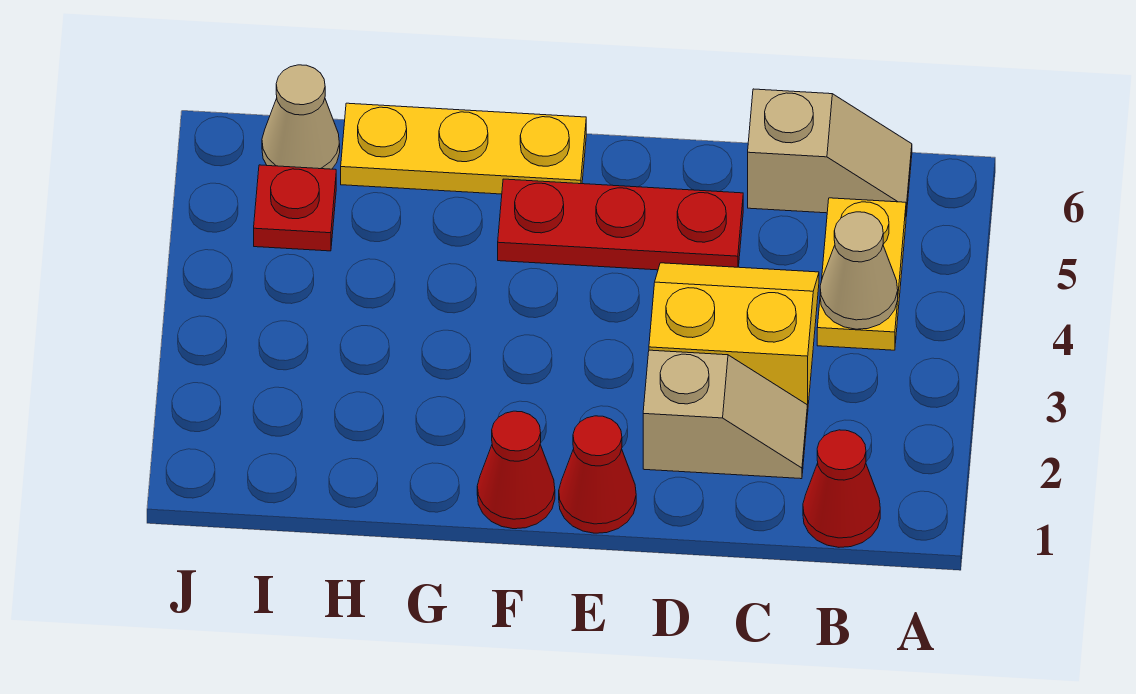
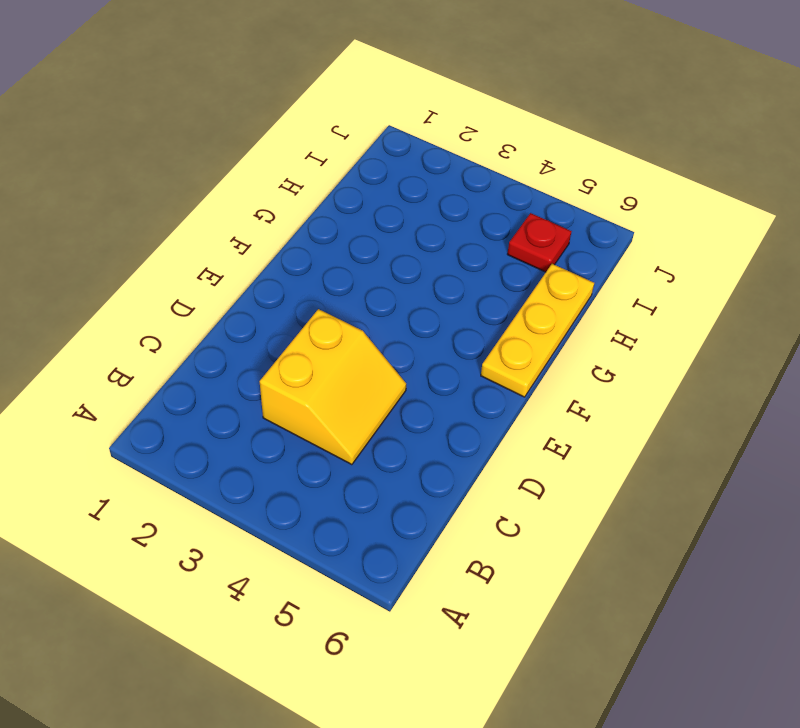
none -> red 1x1 cone [803,430,880,547]
none -> yellow 1x2 plate [817,198,906,350]
none -> tan 1x2 slope [748,89,912,216]

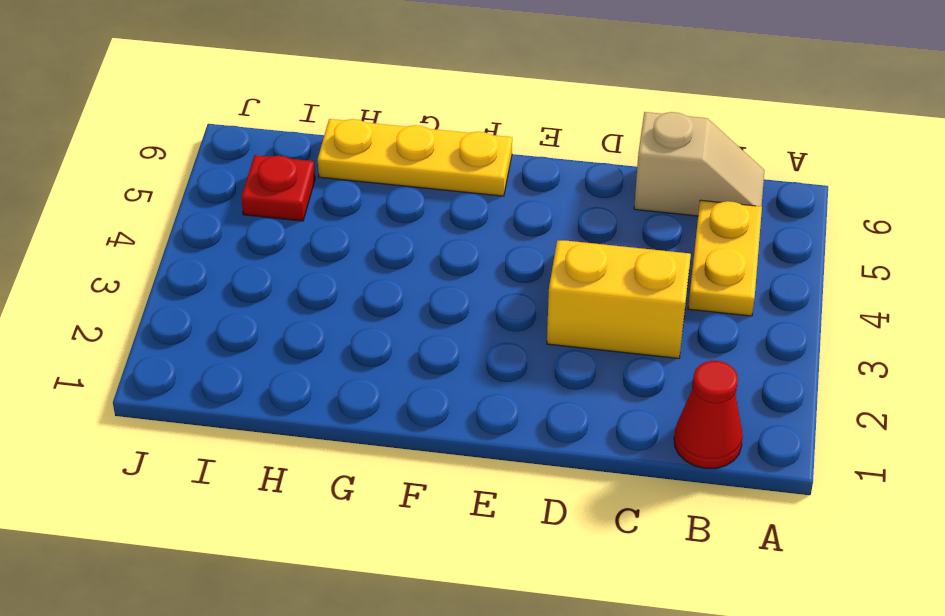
none -> tan 1x2 slope [643,350,808,479]
none -> red 1x3 plate [498,179,743,270]
none -> red 1x1 cone [559,416,636,533]

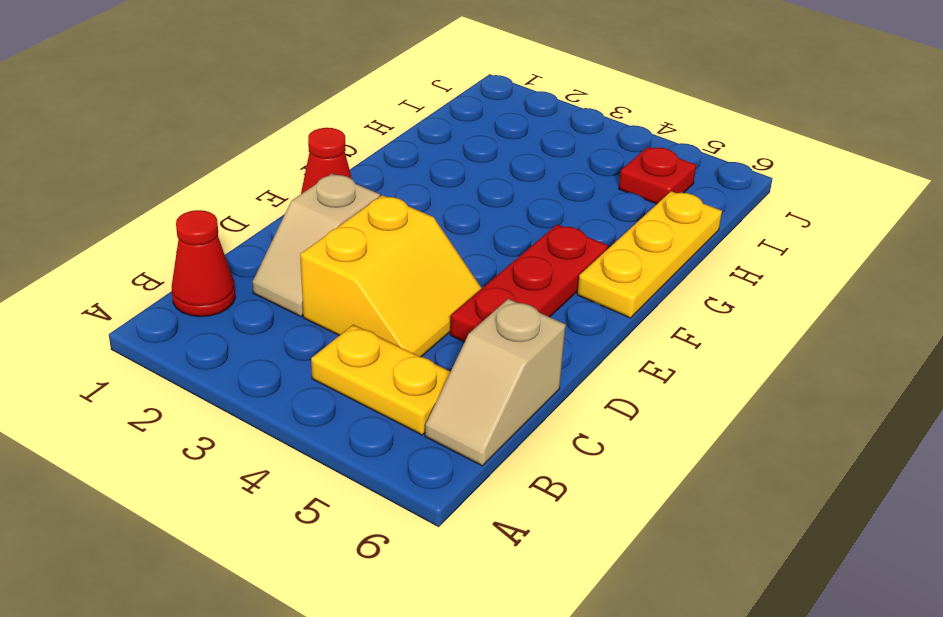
none -> red 1x1 cone [477,411,555,529]
none -> tan 1x1 cone [262,65,340,169]
none -> tan 1x1 cone [820,212,898,329]

